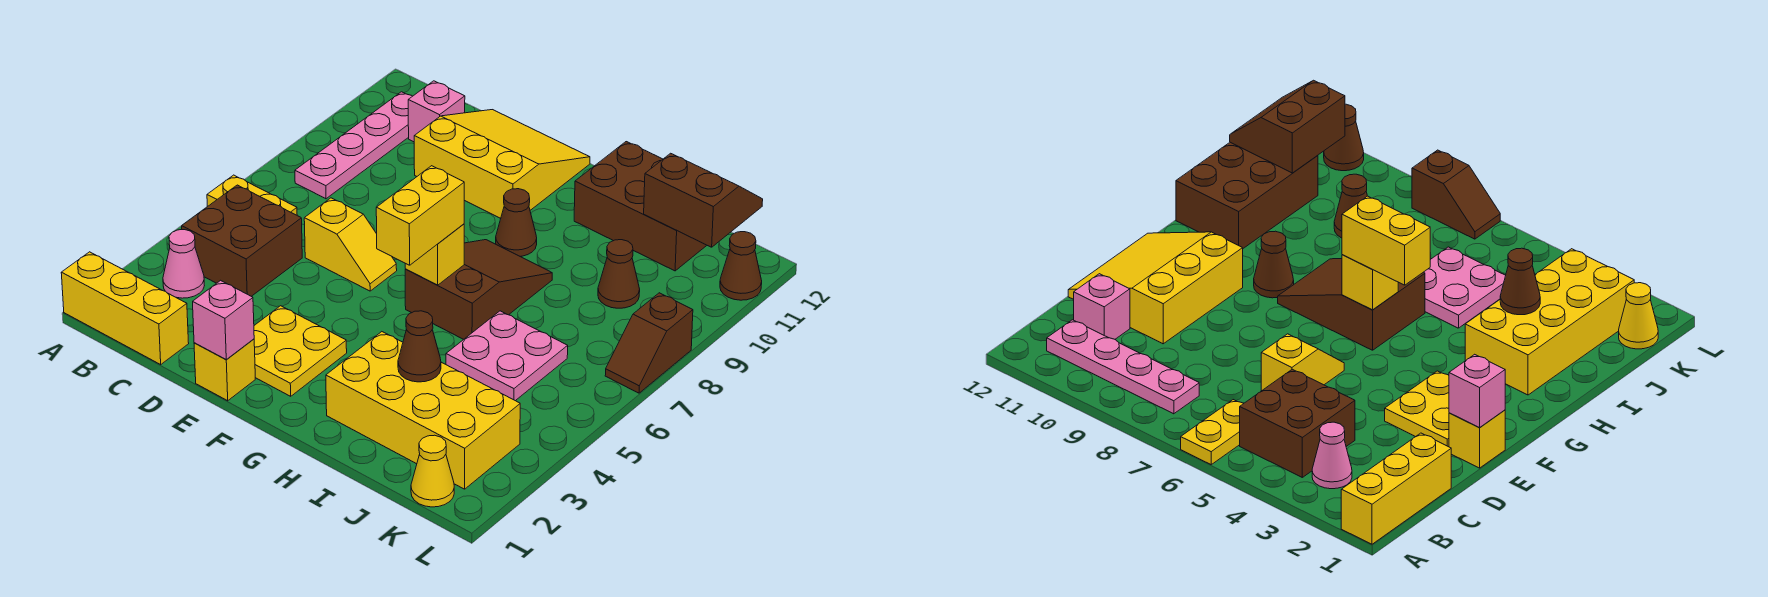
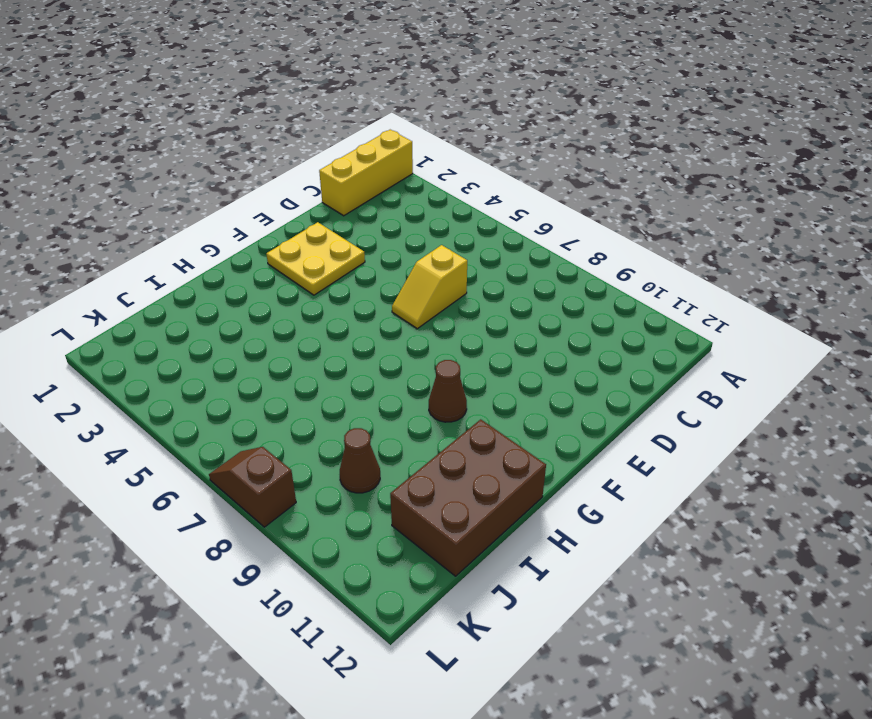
none -> yellow 1x2 plate [207,175,297,215]
none -> pink 1x1 cone [163,230,204,298]
none -> brown 2x2 brick [182,185,302,296]

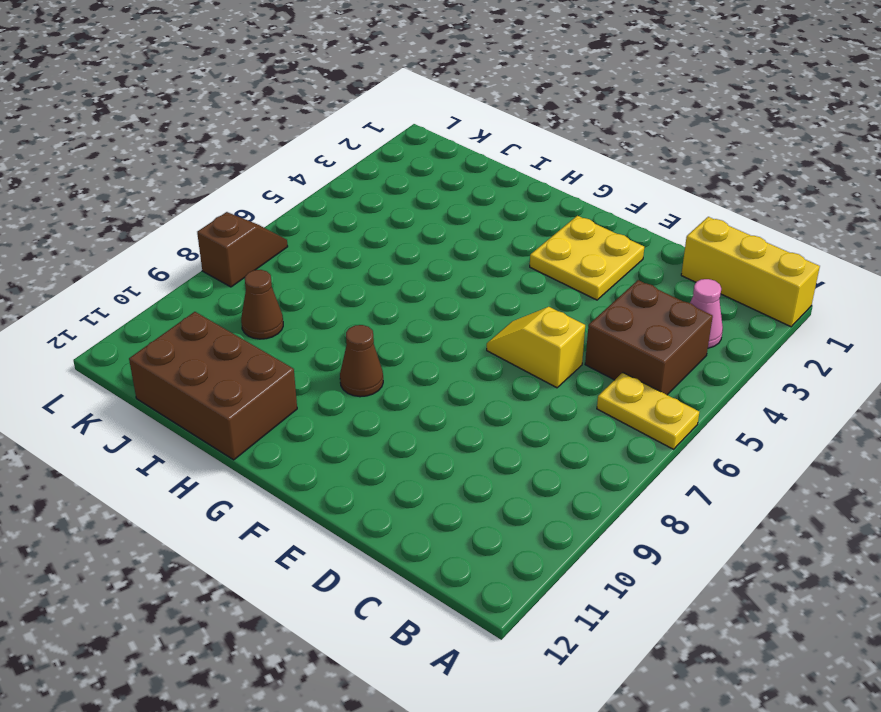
none -> pink 1x4 plate [295,92,412,199]
none -> pink 1x1 brick [408,81,465,142]
none -> yellow 3x3 slope [414,110,590,218]

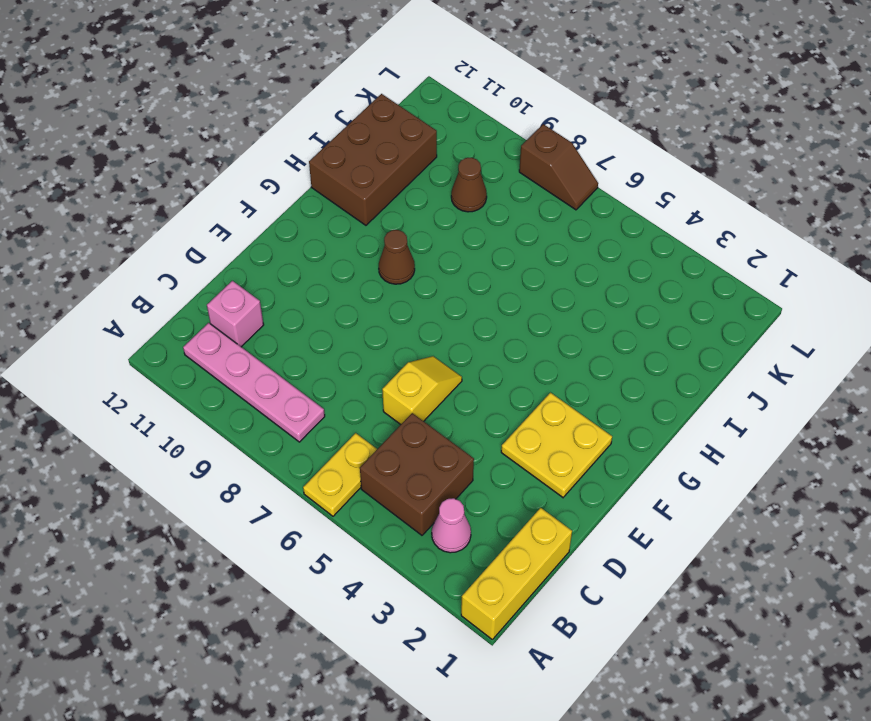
none -> yellow 3x3 slope [414,110,590,218]
none -> yellow 1x1 brick [194,339,255,401]
none -> brown 2x3 slope [405,240,552,339]

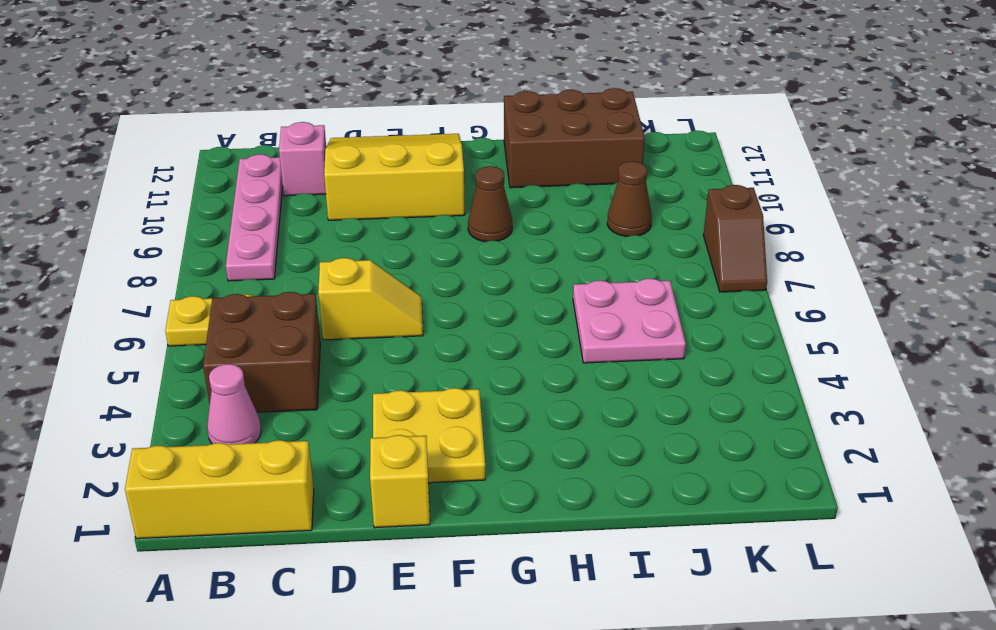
none -> brown 2x3 slope [405,240,552,339]
none -> yellow 2x4 brick [326,332,520,489]
none -> yellow 1x1 cone [411,435,454,507]

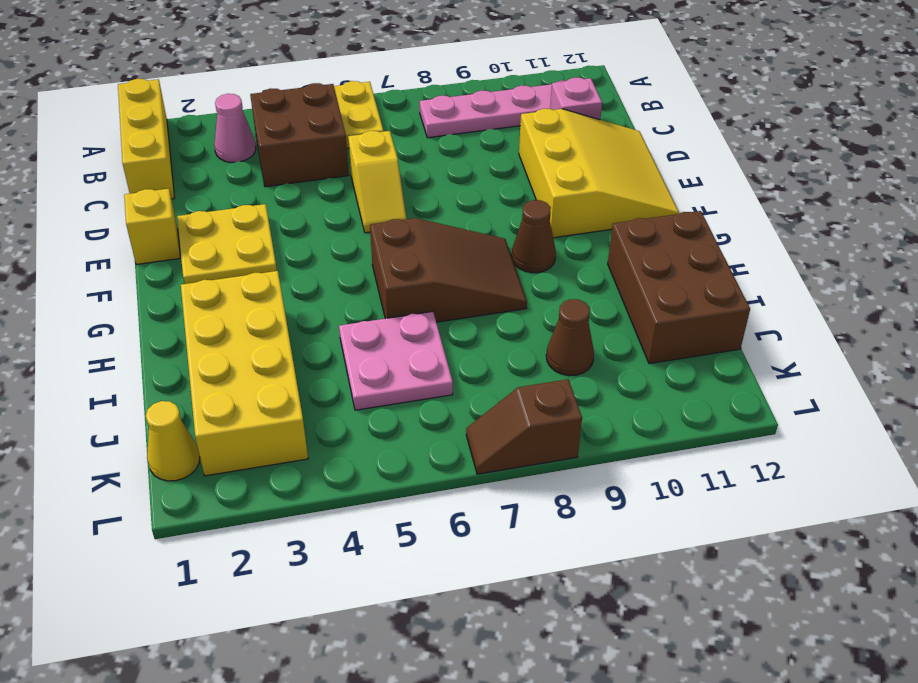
none -> brown 1x1 cone [720,232,762,300]
none -> pink 1x1 brick [193,280,254,359]
none -> yellow 1x1 brick [405,224,464,285]

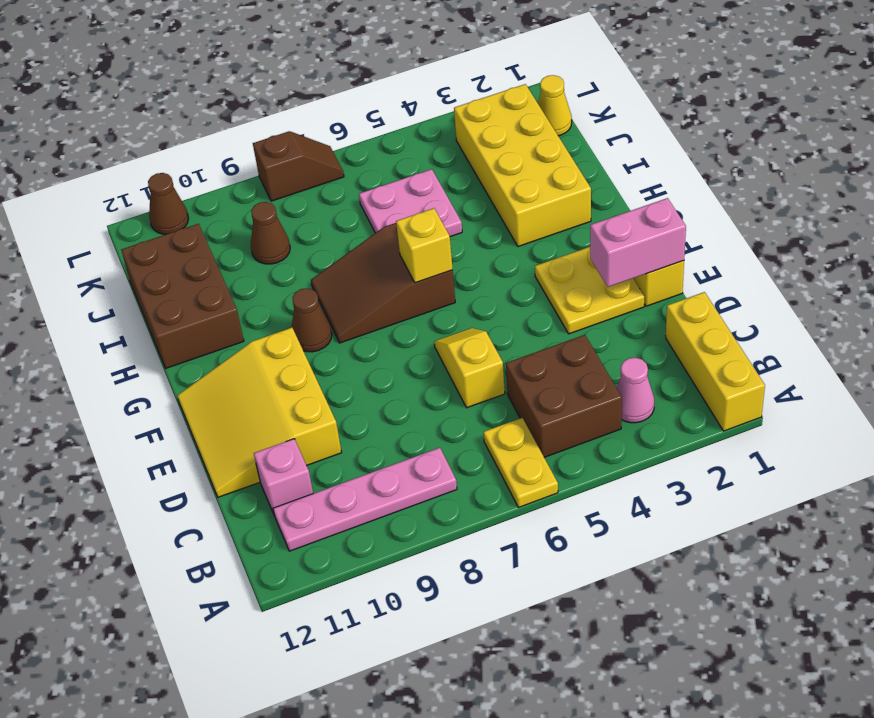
pink 1x2 brick [590,198,686,287] -> pink 1x1 brick [193,280,254,359]
none -> brown 1x1 cone [398,311,441,382]
none -> brown 2x2 slope [644,153,763,247]
none -> yellow 1x2 brick [376,166,464,265]

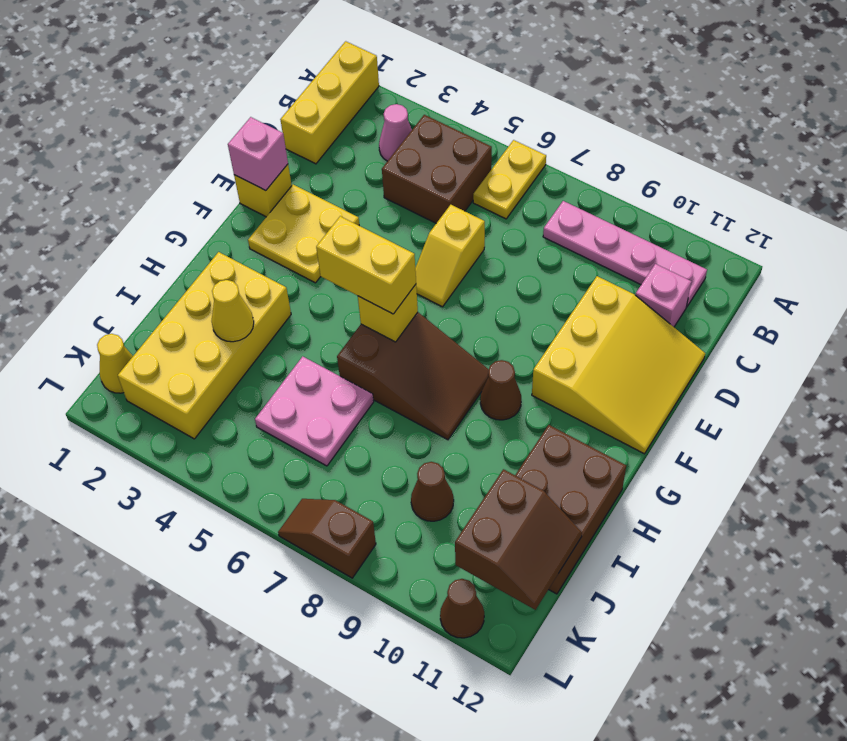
yellow 1x1 cone [212,280,254,342] -> brown 1x1 cone [398,311,441,382]

